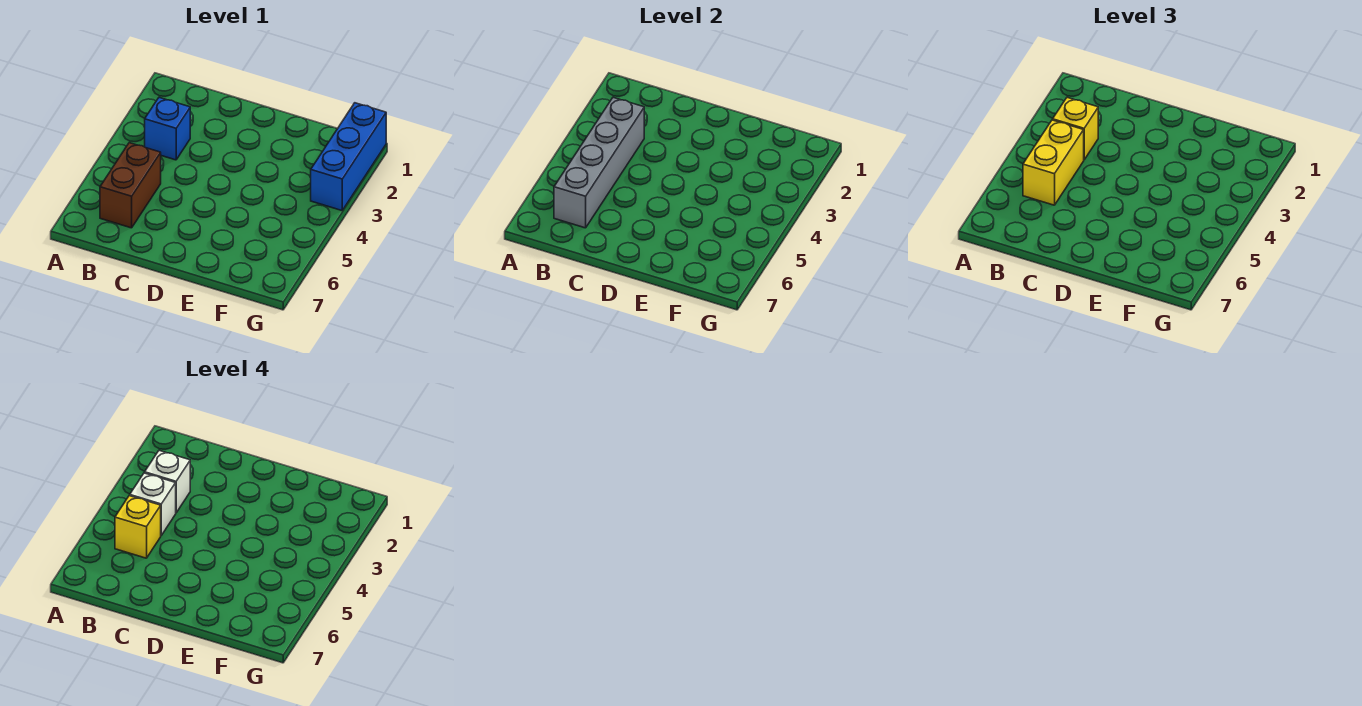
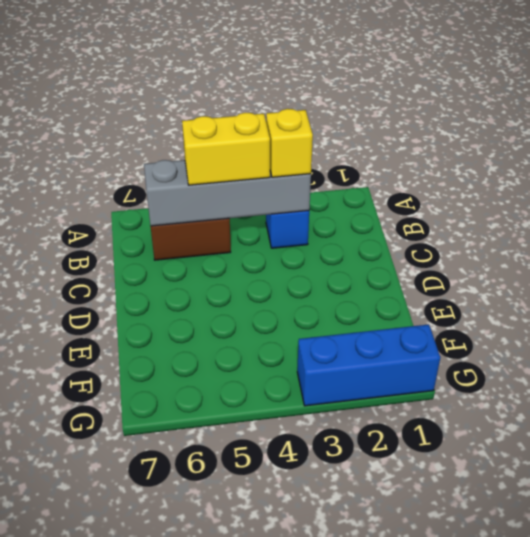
none -> white 1x1 brick [145,451,190,513]
none -> white 1x1 brick [130,473,176,535]

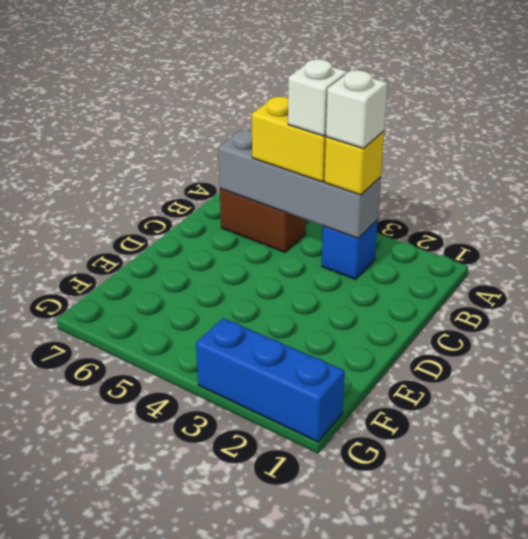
none -> yellow 1x1 brick [115,496,161,558]

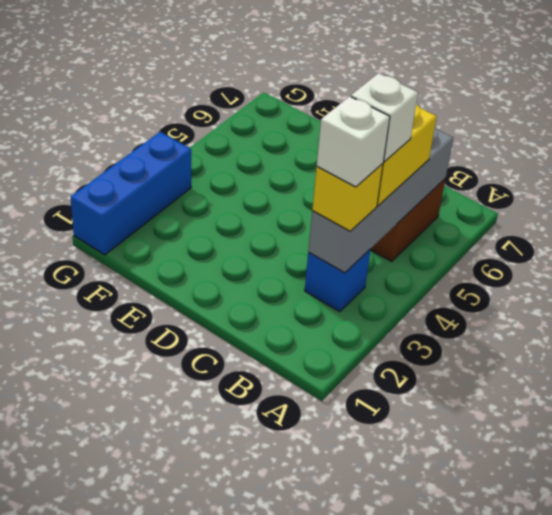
none -> yellow 1x1 brick [115,496,161,558]

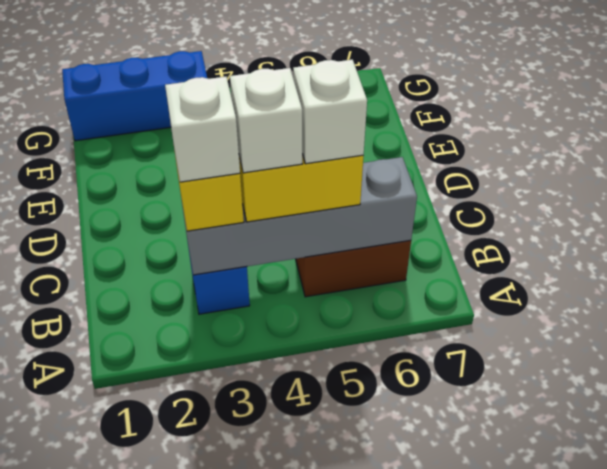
white 1x1 brick [293,60,367,164] -> yellow 1x1 brick [115,496,161,558]

